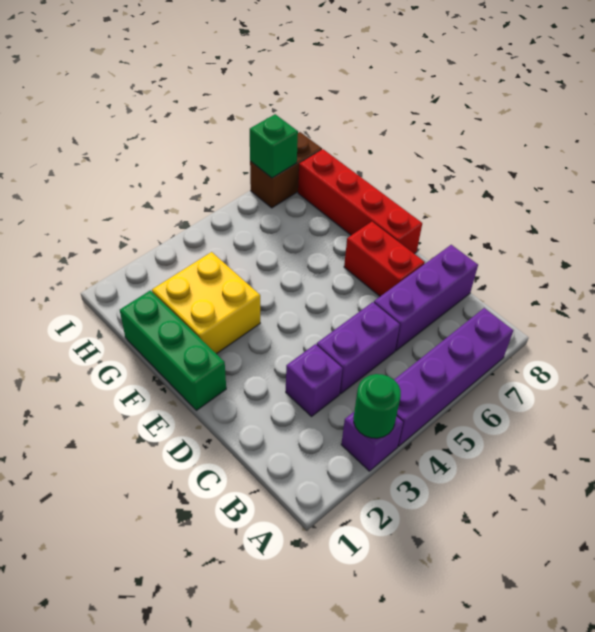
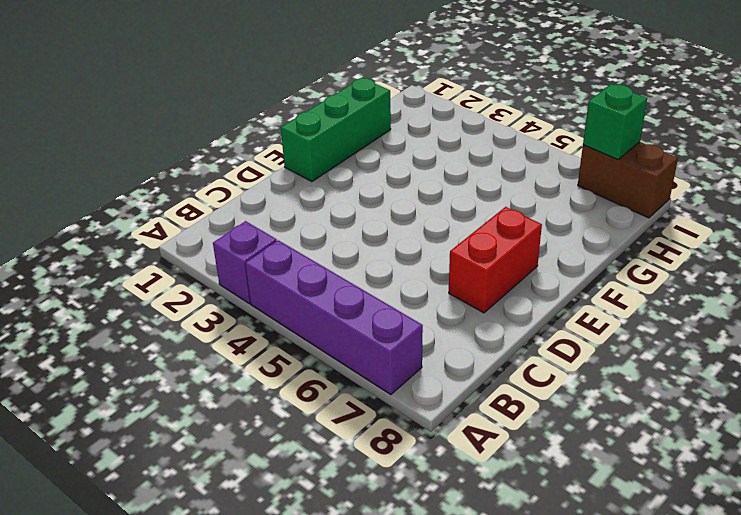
none -> purple 1x1 brick [286,344,343,416]
none -> purple 1x2 brick [317,302,400,394]
none -> purple 1x3 brick [374,245,478,351]

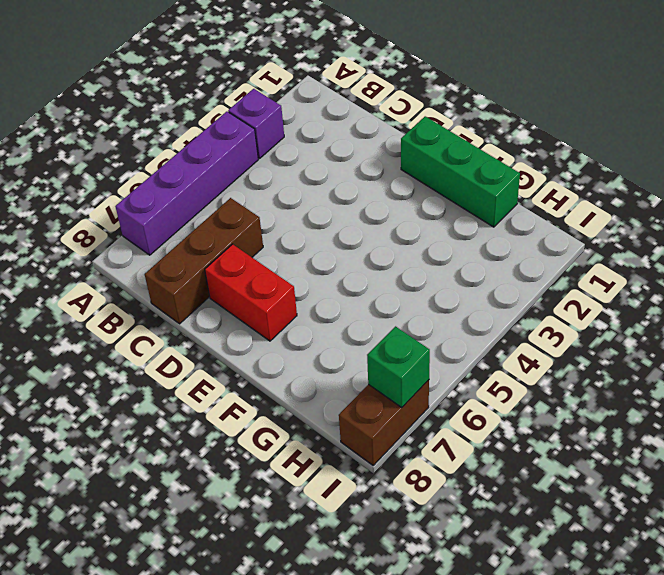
brown 1x3 brick [144,198,263,324] -> purple 1x3 brick [374,245,478,351]
none -> purple 1x1 brick [286,344,343,416]
none -> purple 1x2 brick [317,302,400,394]
none -> red 1x4 brick [298,149,422,254]

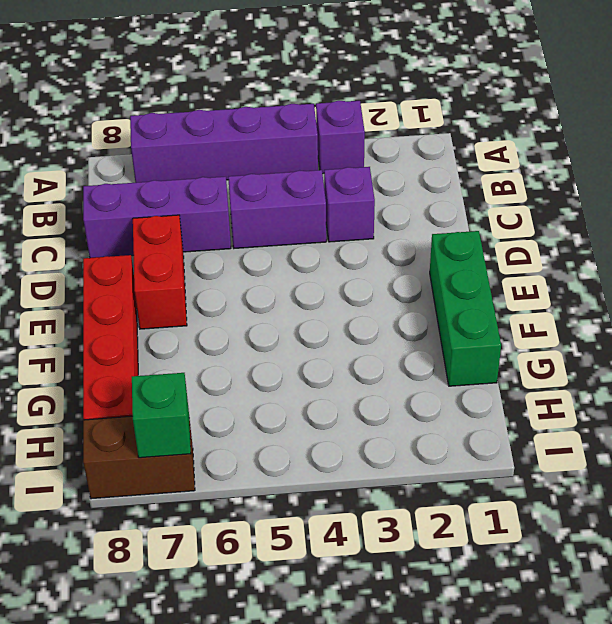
none -> yellow 2x2 brick [152,252,260,354]
none -> green 1x1 round brick [354,374,401,438]

